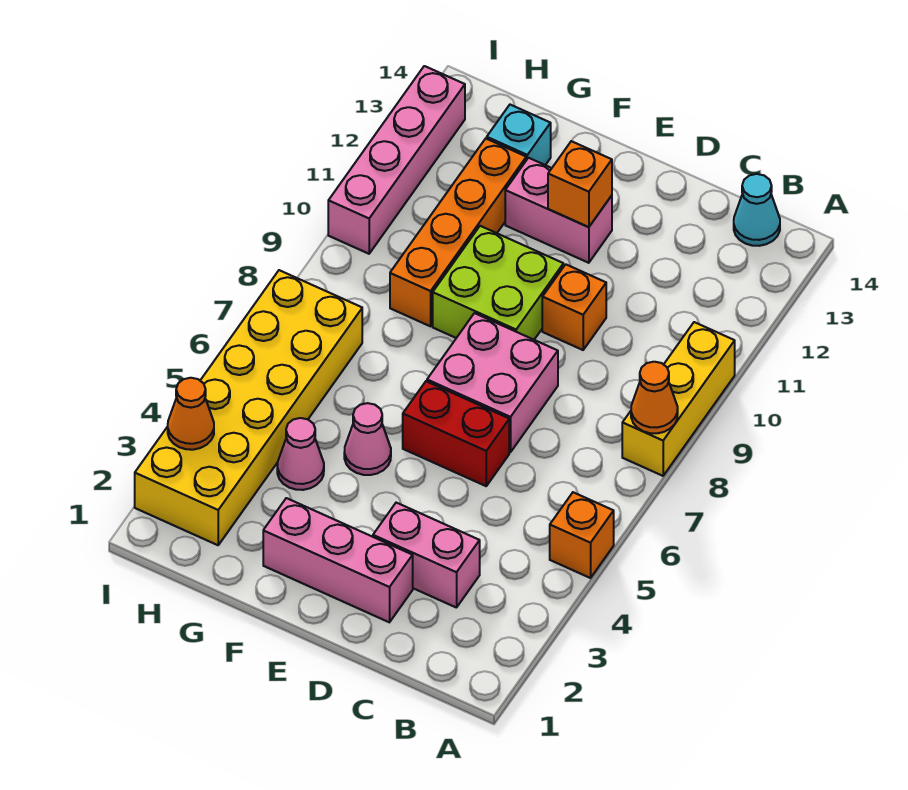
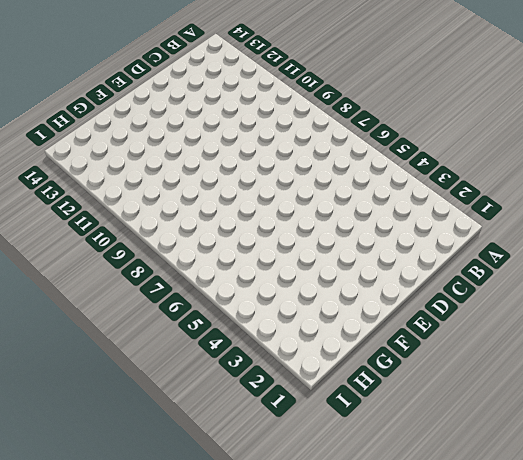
none -> orange 1x1 brick [550,492,614,578]
none -> yellow 1x3 brick [622,322,735,476]
none -> cyan 1x1 cone [734,174,780,246]

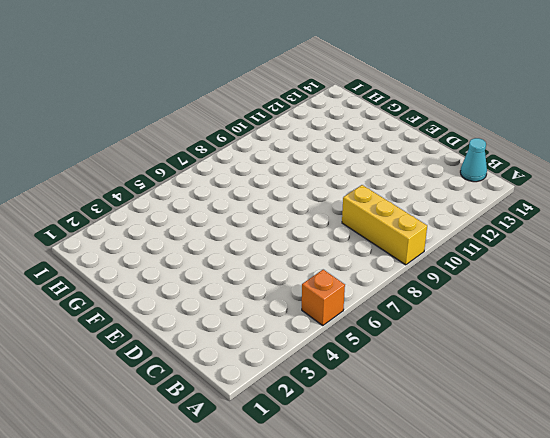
yellow 1x3 brick [342,185,427,265] -> yellow 1x3 brick turned to [622,322,735,476]
none -> pink 1x2 brick [373,503,480,608]
none -> pink 1x3 brick [263,498,413,622]
none -> red 1x2 brick [403,381,509,486]

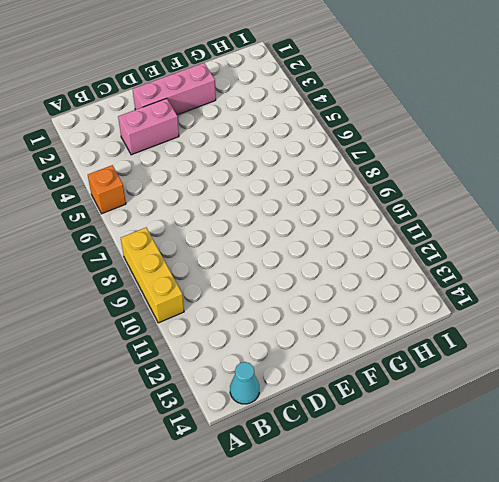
none -> red 1x2 brick [403,381,509,486]
none -> pink 2x2 brick [427,313,558,452]
none -> orange 1x1 brick [542,264,606,350]

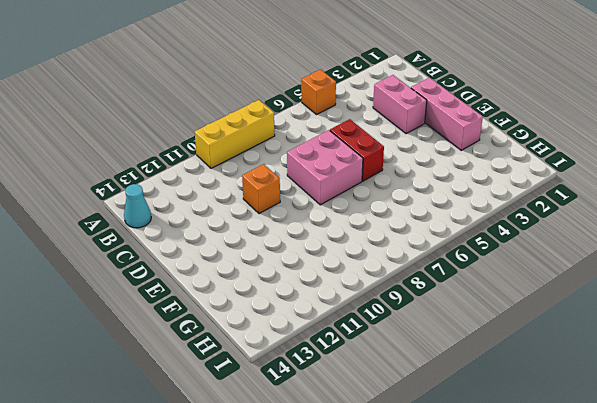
none -> lime 2x2 brick [433,226,563,340]
none -> pink 1x2 brick [505,158,612,263]
none -> pink 1x1 cone [344,403,391,475]

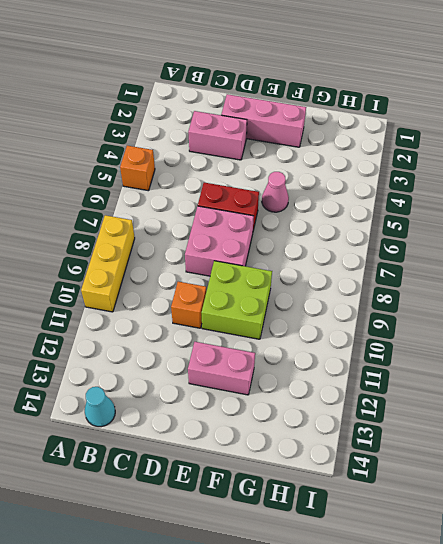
none -> pink 1x1 cone [277,418,324,490]
none -> orange 1x4 brick [390,139,526,326]
none -> cyan 1x1 brick [487,105,551,165]

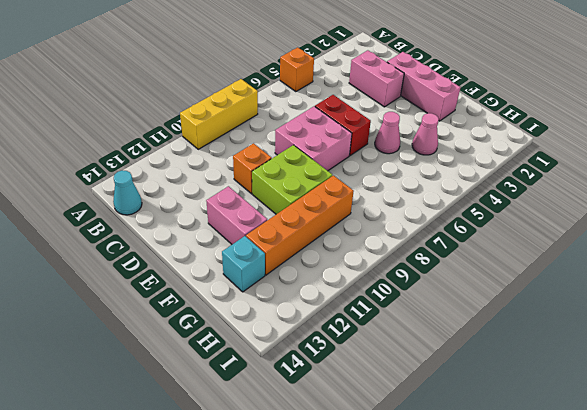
none -> yellow 2x6 brick [135,270,362,545]
none -> pink 1x4 brick [328,66,465,254]
none -> orange 1x1 cone [631,362,678,433]

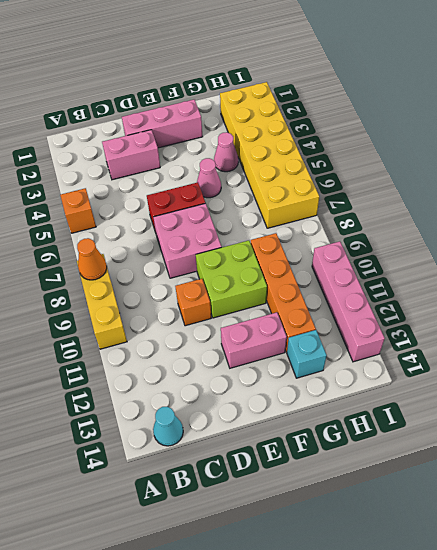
none -> orange 1x1 brick [548,141,612,227]
none -> orange 1x1 cone [168,378,214,450]

